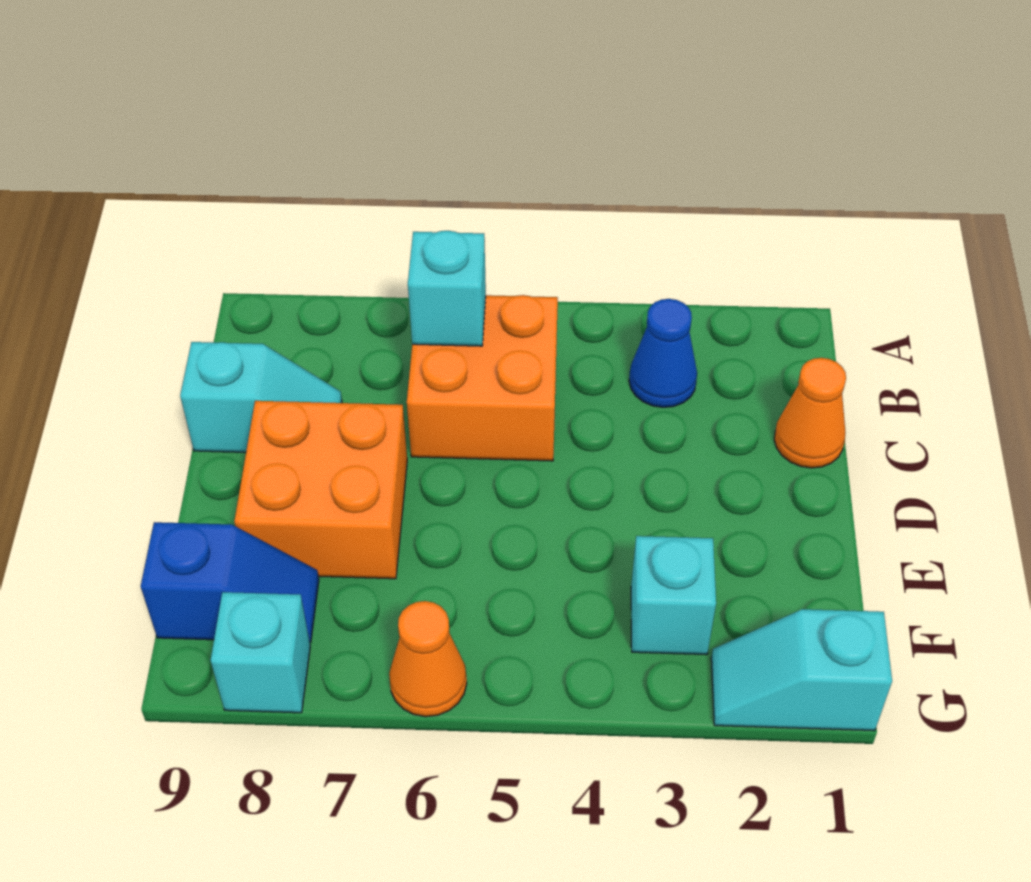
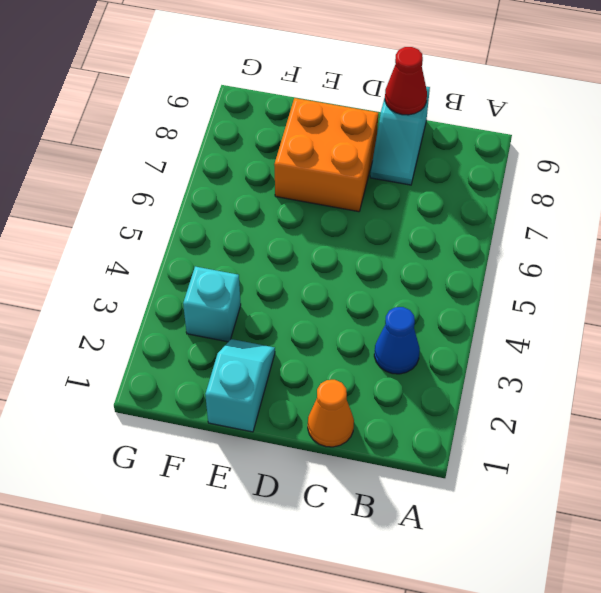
red 1x1 cone [385,47,427,115] -> none
cyan 1x2 slope [205,339,275,432] -> cyan 1x2 slope moved to [711,609,892,731]
none -> orange 2x2 brick [407,295,558,461]
none -> blue 1x2 slope [141,522,319,643]

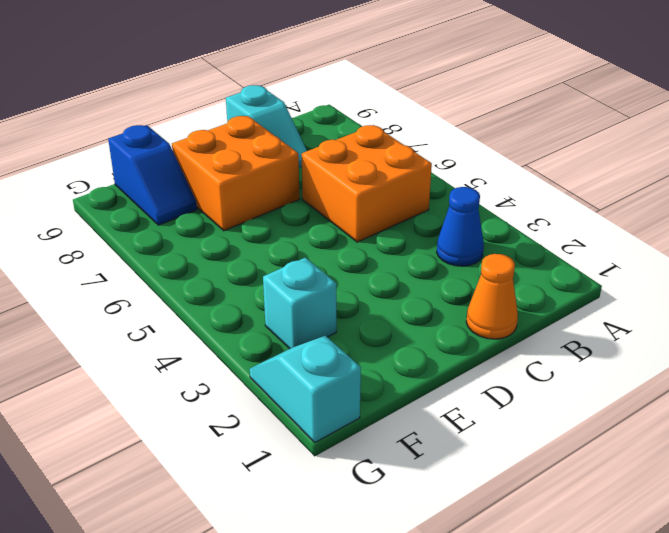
none -> orange 1x1 cone [389,601,467,717]
none -> cyan 1x1 brick [211,592,310,713]

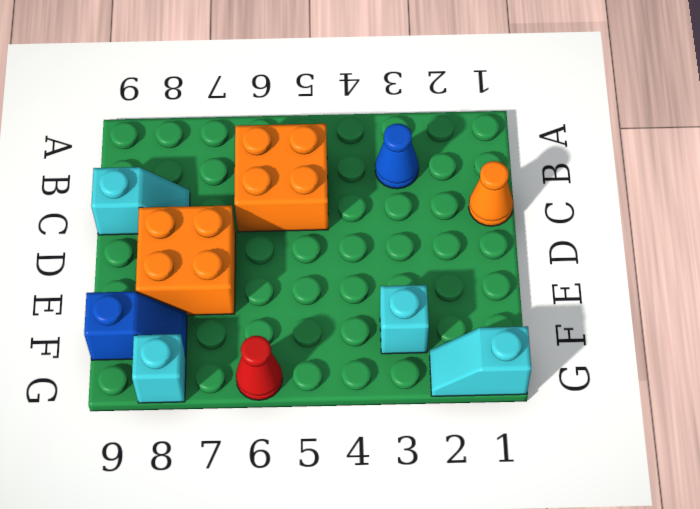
red 1x1 cone [236,336,283,400] -> orange 1x1 cone [389,601,467,717]
none -> cyan 1x1 brick [408,231,486,346]

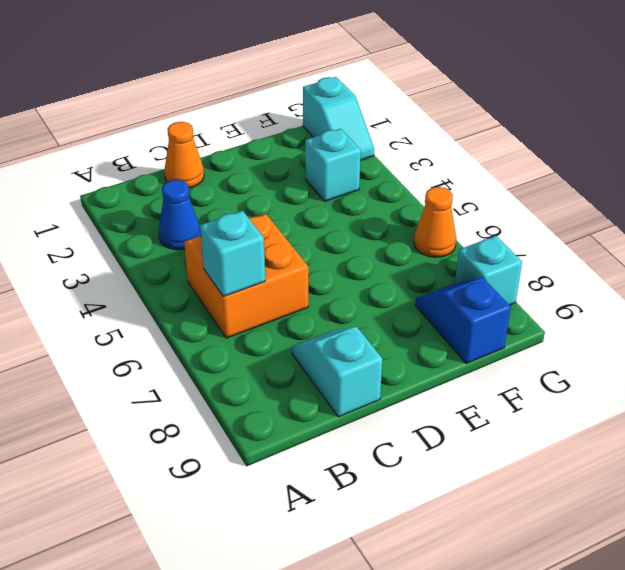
none -> orange 2x2 brick [234,401,407,579]

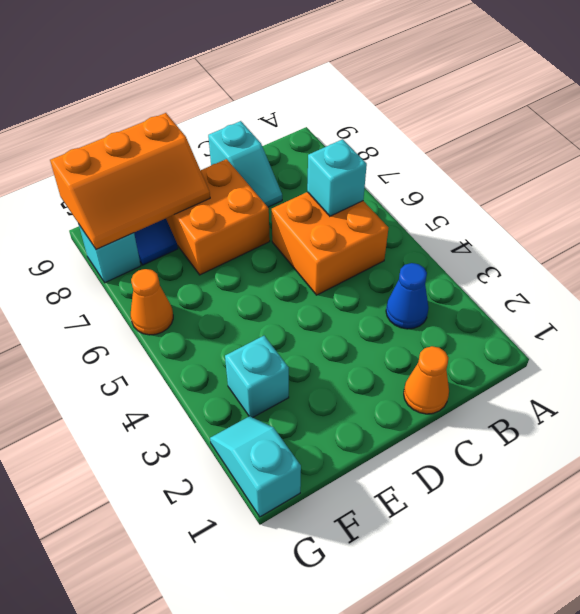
orange 2x3 slope [50,113,210,250] -> none

